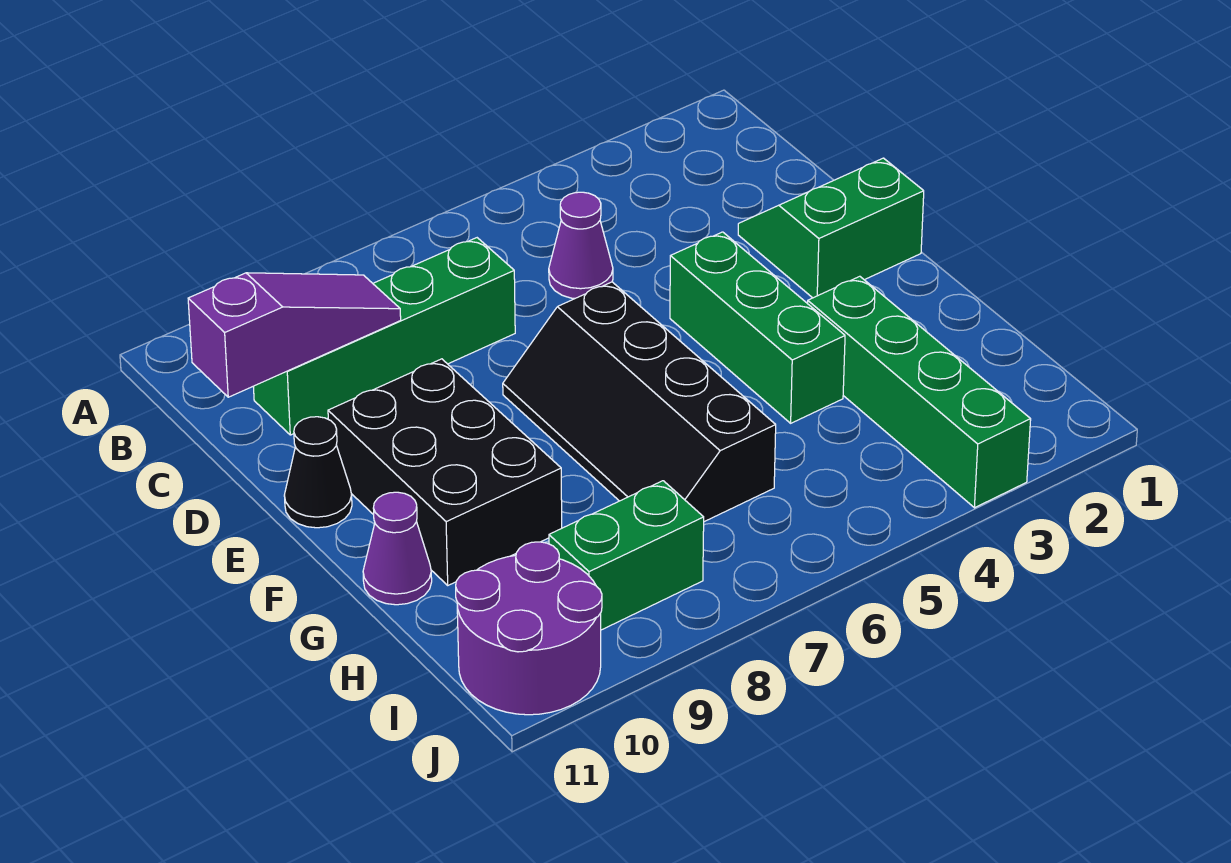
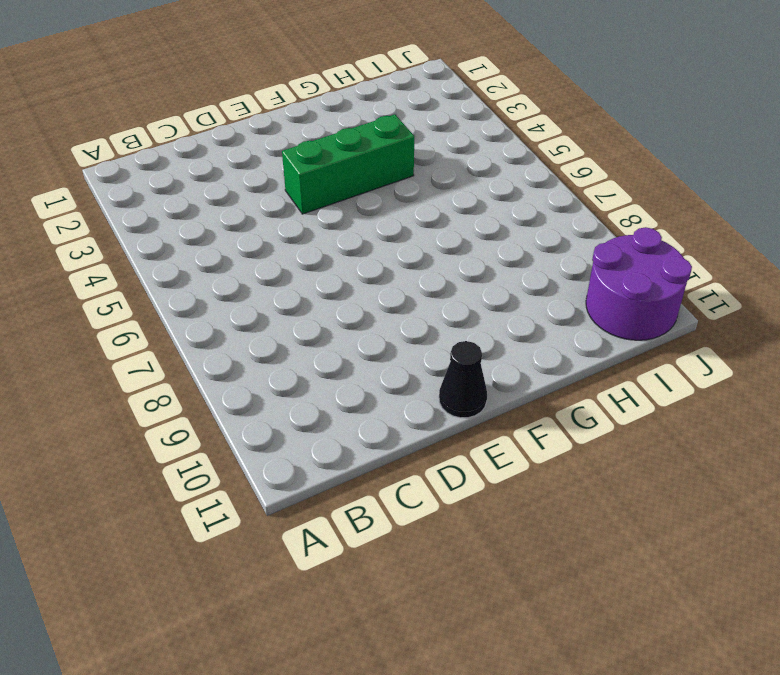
none -> purple 1x1 cone [549,192,613,298]
none -> green 1x4 brick [253,238,515,435]
none -> green 2x2 slope [738,158,924,298]

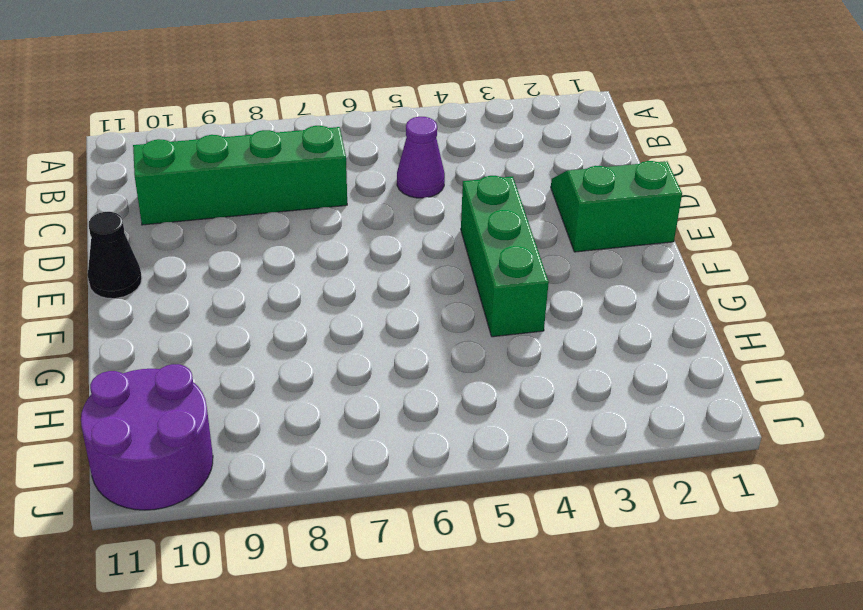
none -> black 2x4 slope [503,282,776,522]
none -> black 2x3 brick [328,359,562,585]
none -> green 1x4 brick [808,276,1031,508]

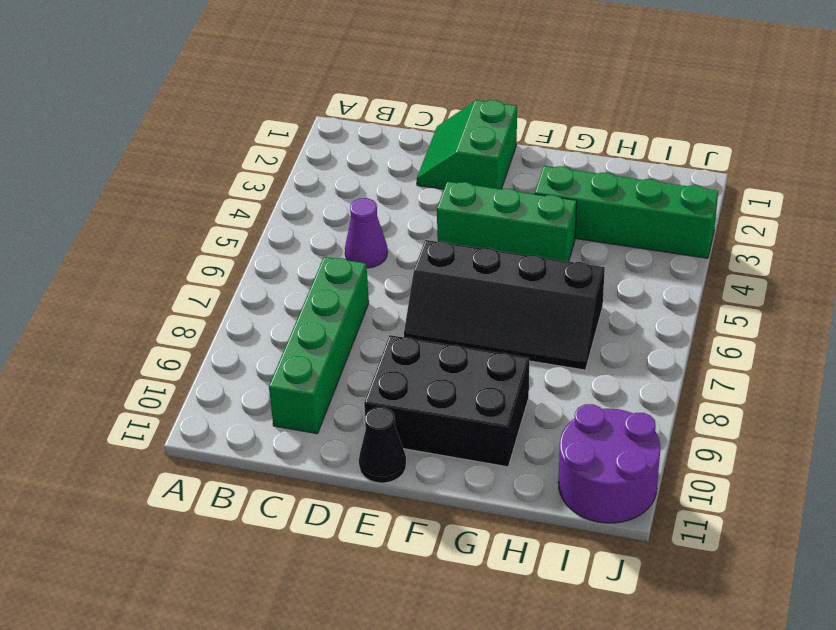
none -> purple 1x1 cone [363,492,432,605]
none -> green 1x2 brick [549,481,704,630]
none -> purple 1x3 slope [188,273,401,397]

